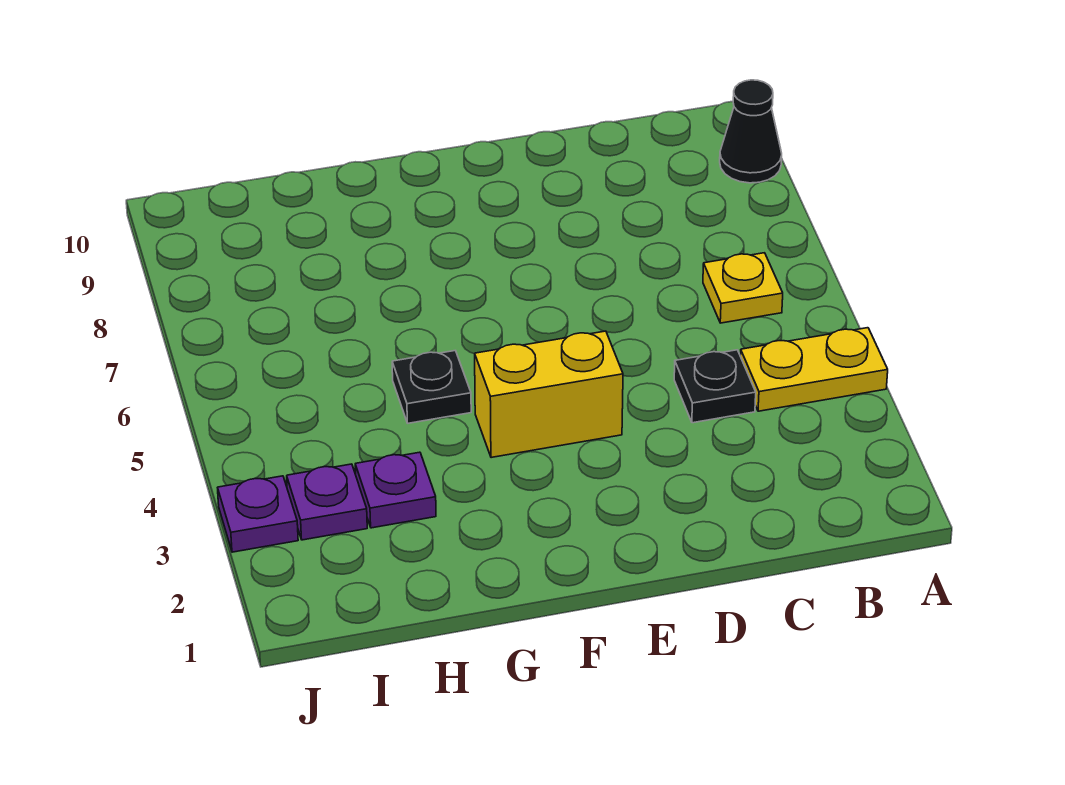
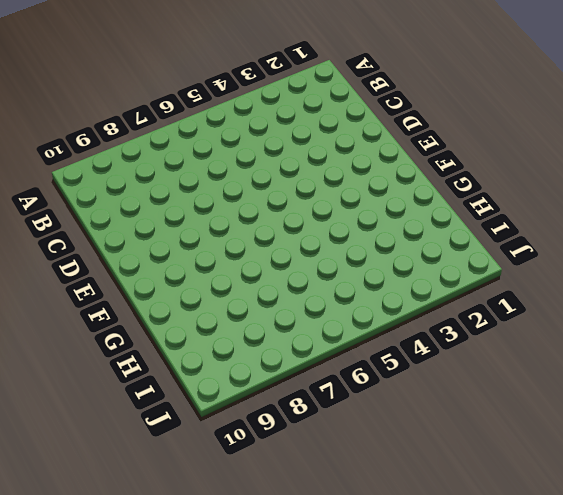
none -> yellow 1x2 plate [740,328,888,411]
none -> black 1x1 cone [720,80,782,183]

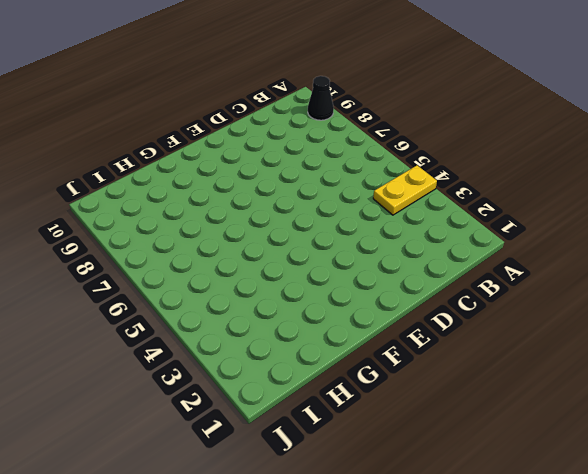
none -> yellow 1x1 plate [703,253,783,323]
none -> black 1x1 plate [674,350,756,423]

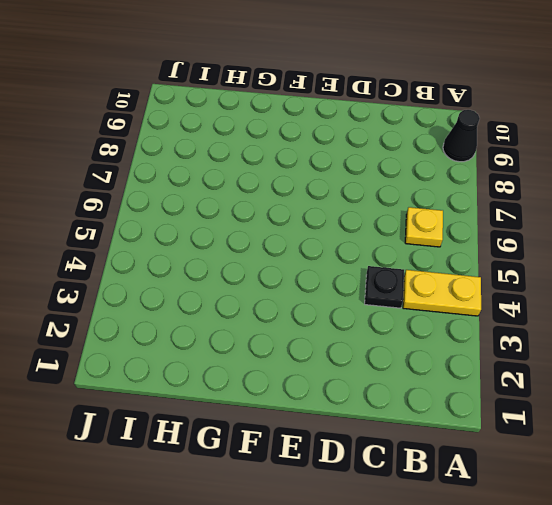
none -> yellow 1x2 brick [475,331,623,458]
none -> black 1x1 plate [392,351,471,423]

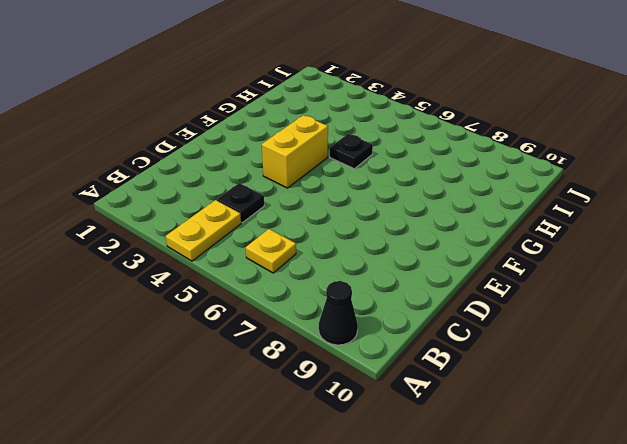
none -> purple 1x1 plate [355,452,436,528]
none -> purple 1x1 plate [287,464,367,540]

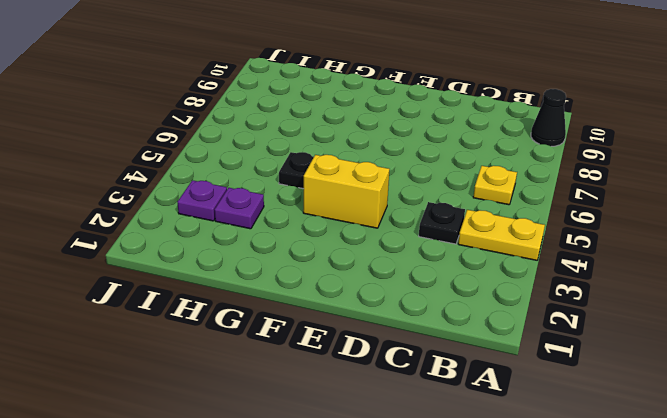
none -> purple 1x1 plate [218,476,298,552]

